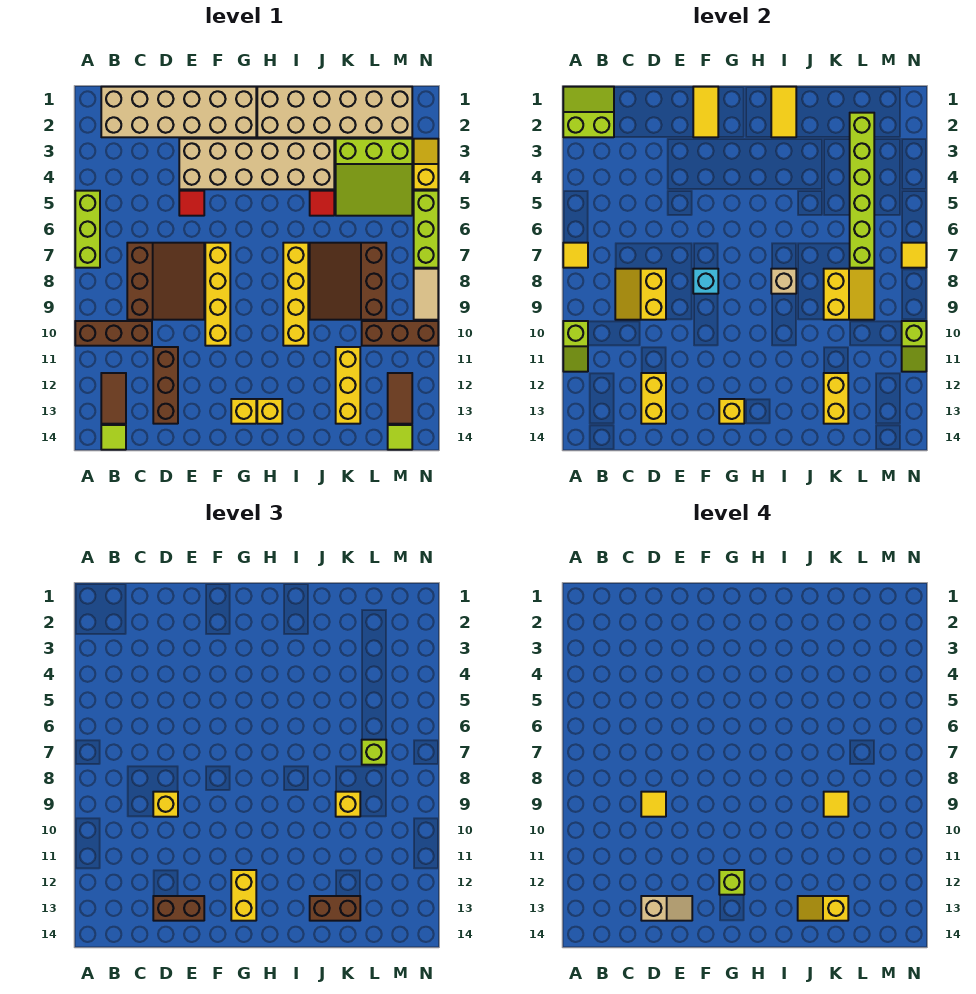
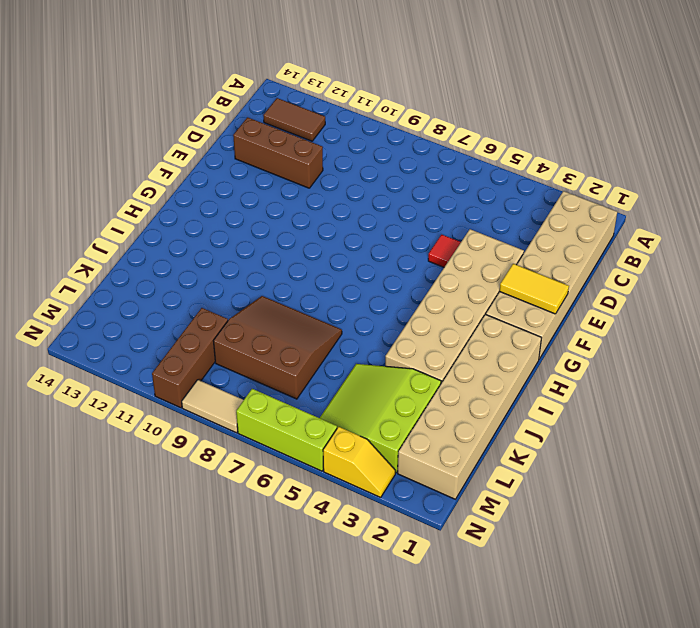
none -> lime 1x3 brick [75,191,100,268]
none -> brown 1x3 brick [75,321,152,346]
none -> lime 1x1 tile [101,425,126,450]
none -> brown 3x3 slope [127,243,204,320]

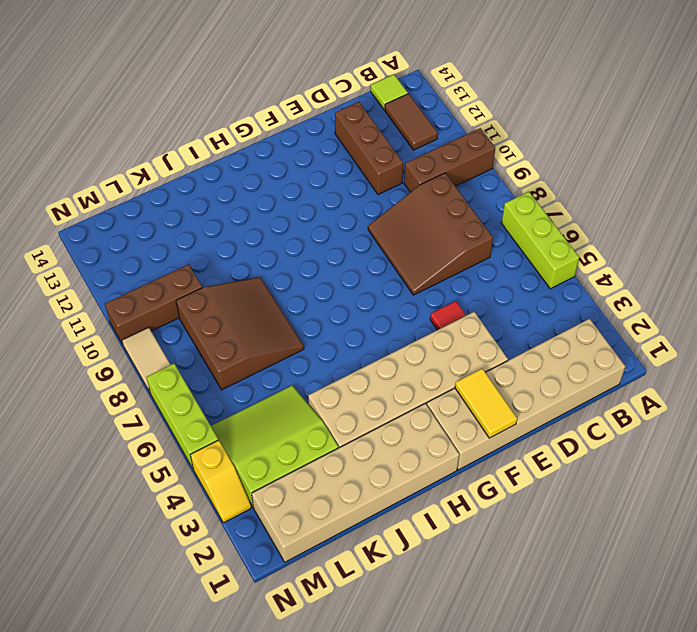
none -> yellow 1x4 brick [205,243,230,346]
none -> yellow 1x1 brick [231,399,256,424]
none -> yellow 1x1 brick [257,399,282,424]
none -> yellow 1x4 brick [283,243,308,346]

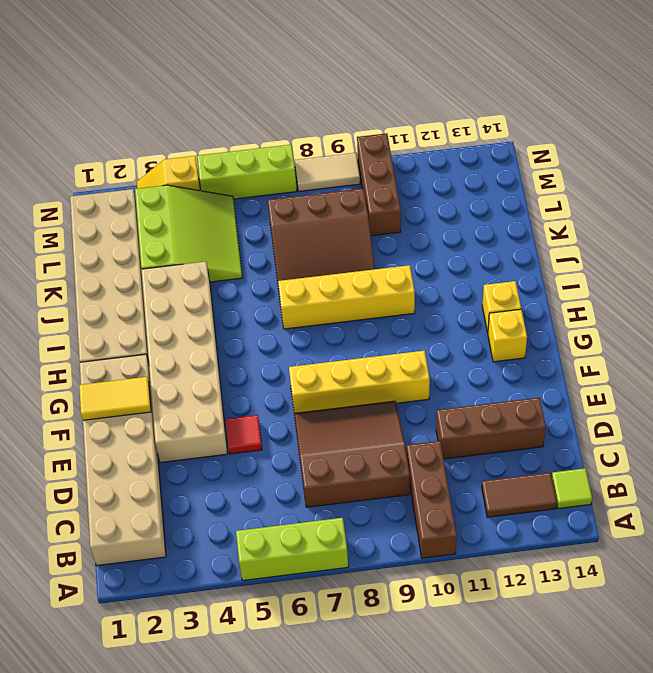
none -> red 1x1 tile [310,191,334,216]
none -> yellow 1x3 brick [336,347,360,424]
none -> brown 1x2 tile [388,373,412,424]
none -> lime 1x1 tile [388,425,412,450]

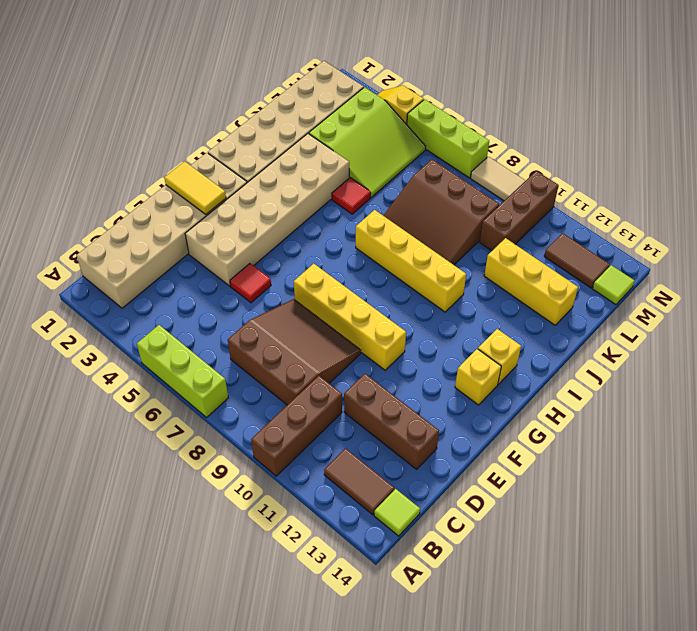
none -> lime 2x2 slope [563,87,614,137]
none -> yellow 1x1 tile [563,243,588,268]
none -> lime 1x2 slope [563,321,588,372]
none -> yellow 2x2 slope [615,269,666,320]

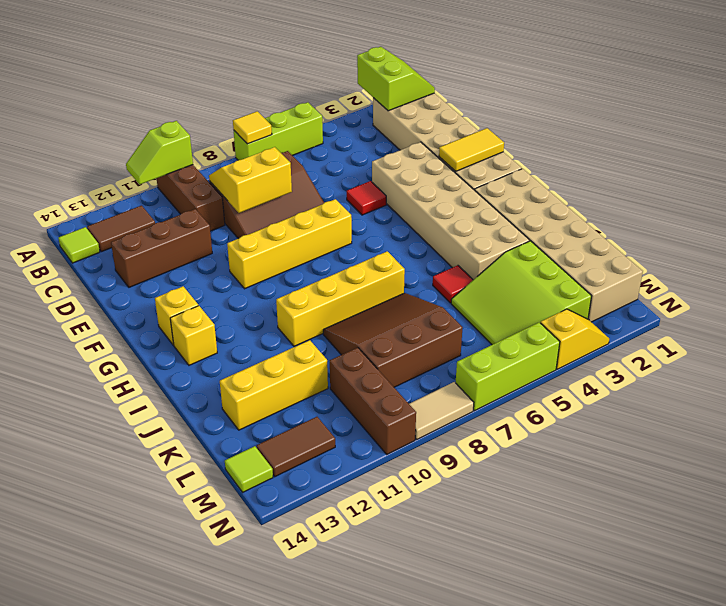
none -> yellow 1x2 brick [641,373,666,424]
none -> cyan 1x1 brick [693,269,718,294]
none -> yellow 1x1 brick [719,399,744,424]
none -> yellow 1x2 tile [771,87,796,137]

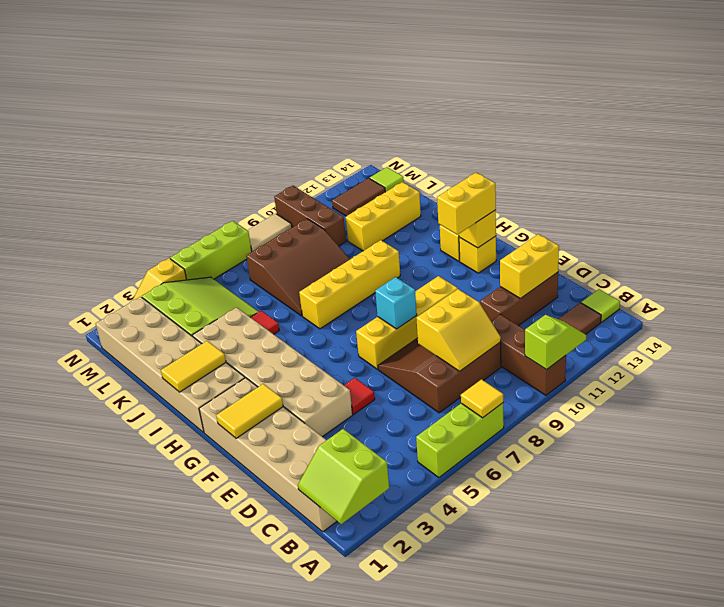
none -> tan 1x1 brick [771,269,796,294]
none -> yellow 2x2 slope [824,269,874,320]
none -> yellow 1x2 brick [824,373,848,424]
none -> lime 1x6 brick [850,113,874,268]

